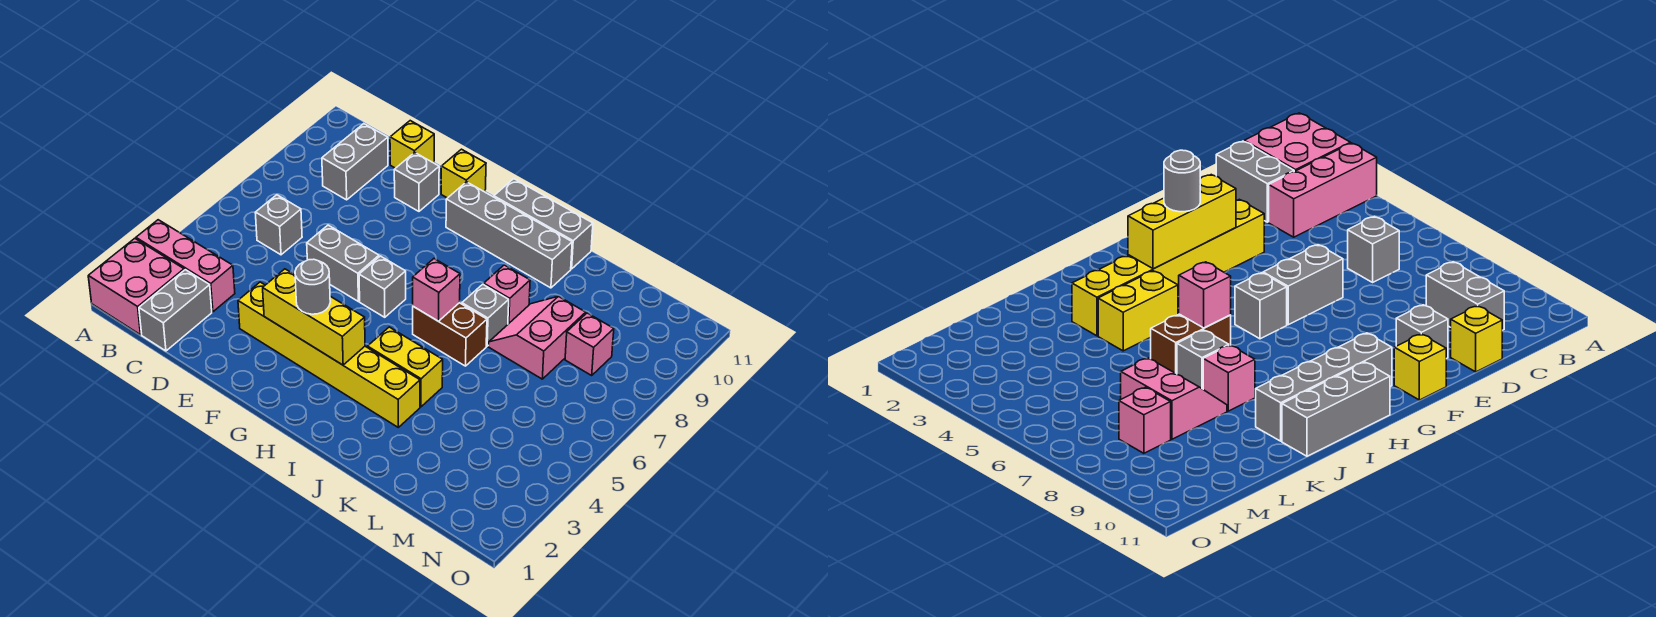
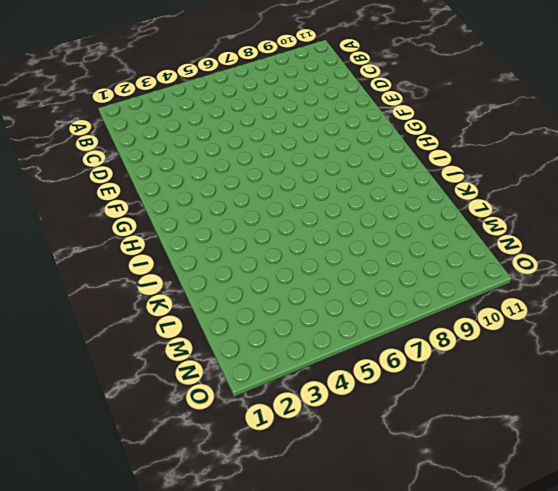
none -> pink 2x2 brick [88,238,184,335]
none -> pink 1x3 brick [136,220,235,312]
none -> grey 1x2 brick [139,270,212,351]

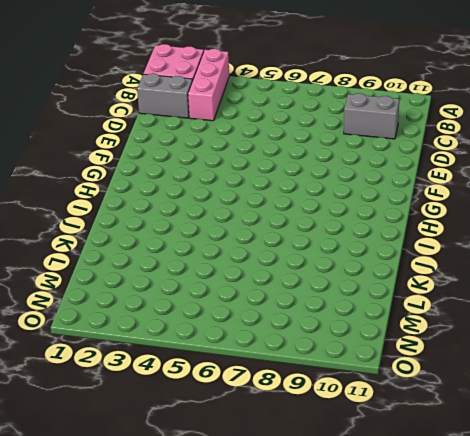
none -> grey 1x1 brick [255,195,302,255]
none -> yellow 1x1 brick [390,121,434,168]
none -> yellow 1x6 brick [238,282,420,427]

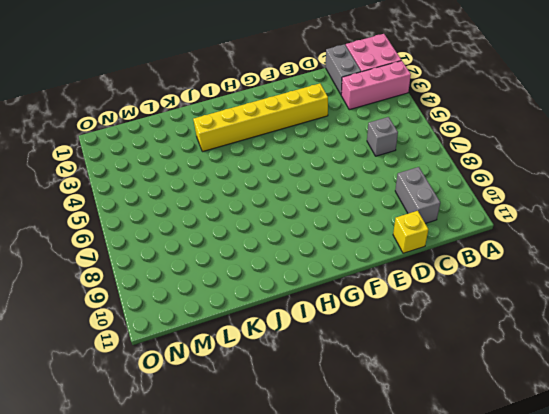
none -> grey 1x2 brick [307,225,379,301]
none -> grey 1x1 brick [394,152,439,211]
none -> yellow 1x1 brick [441,149,486,198]

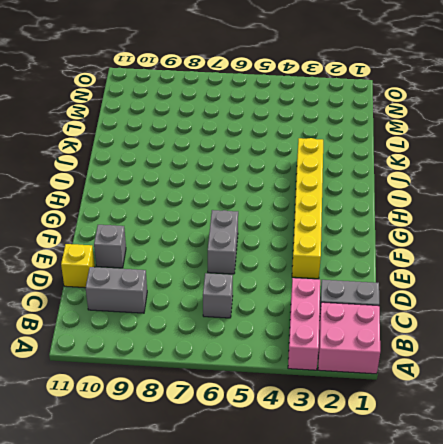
none -> yellow 1x1 brick [441,149,486,198]
none -> grey 1x1 brick [359,256,406,317]
none -> grey 1x4 brick [446,182,572,288]

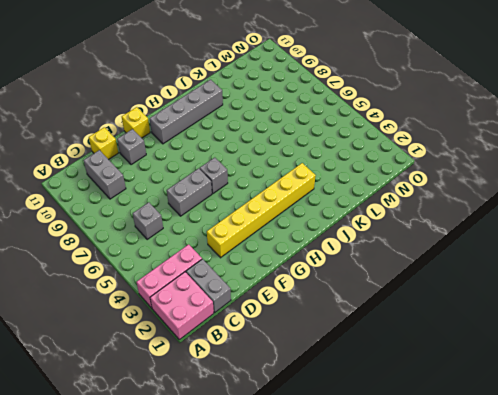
none -> grey 1x3 brick [494,179,593,269]
none -> yellow 1x2 brick [368,327,443,407]
none -> brown 1x2 brick [413,303,487,366]

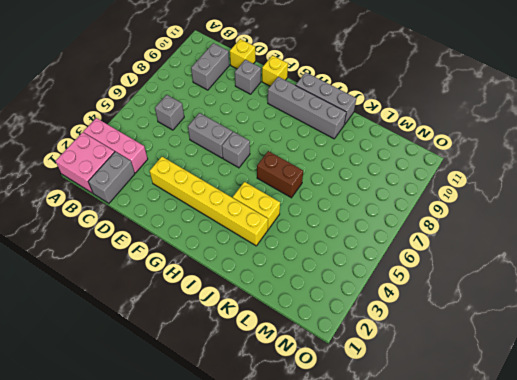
none -> grey 1x1 brick [462,284,509,346]
none -> pink 1x1 brick [484,265,530,324]
none -> pink 2x2 slope [489,296,586,379]

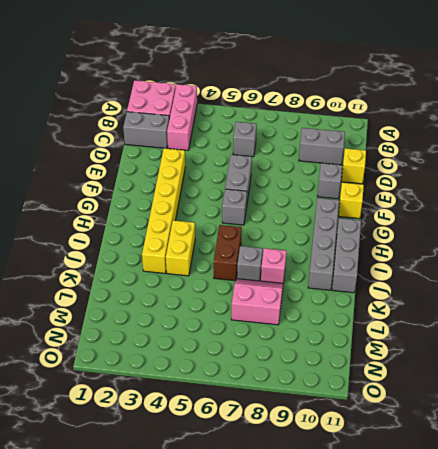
none -> pink 1x1 brick [565,313,614,375]
none -> yellow 1x3 brick [263,269,365,365]
none -> pink 1x1 brick [413,259,460,321]

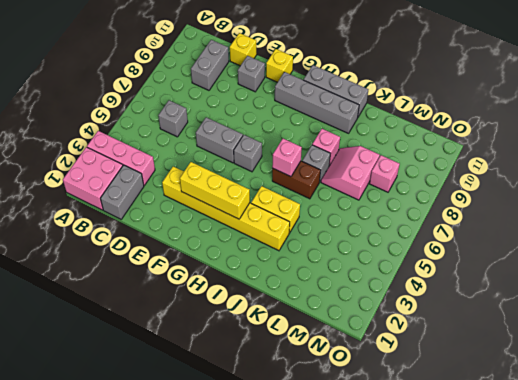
none -> grey 1x1 round brick [295,259,330,314]

